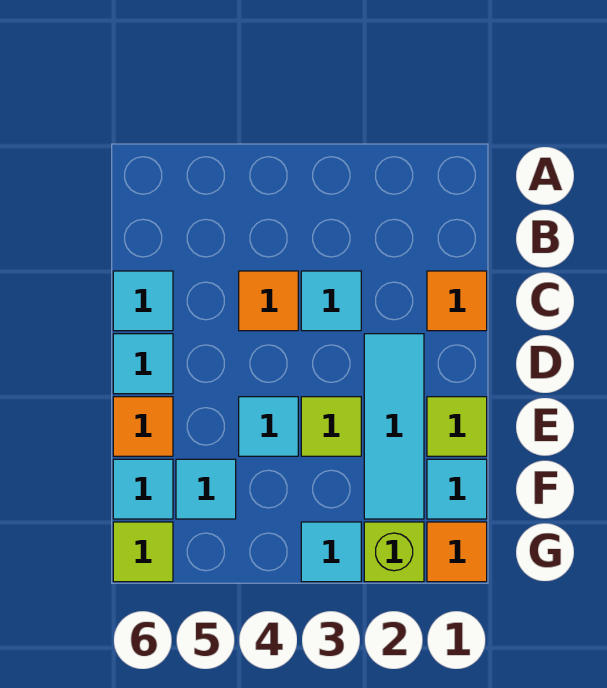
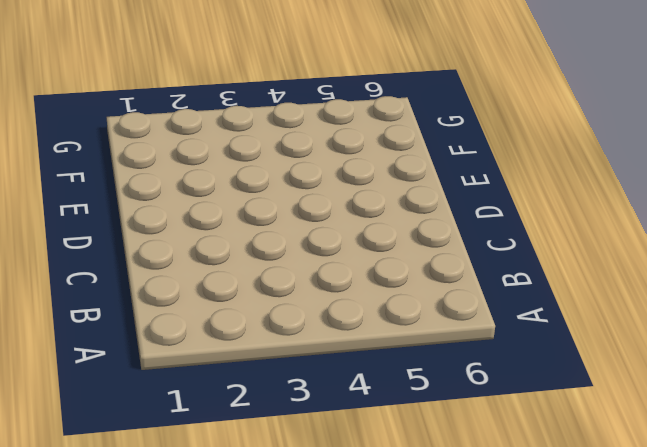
none -> orange 1x1 tile [427,271,487,331]
none -> cyan 1x1 tile [301,271,361,331]
none -> orange 1x1 tile [239,271,298,331]

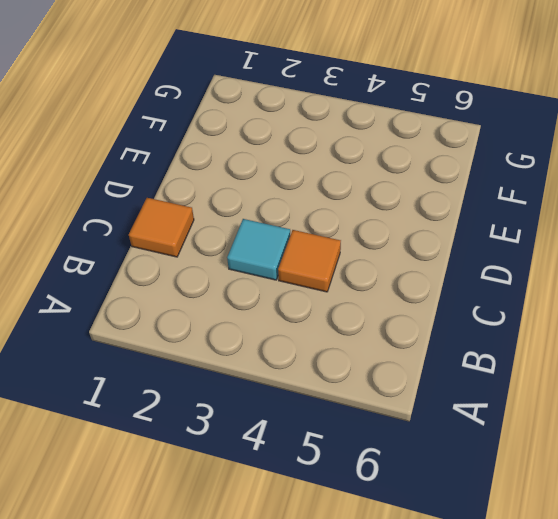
none -> cyan 1x1 tile [113,271,173,331]
none -> cyan 1x3 tile [364,334,424,519]
none -> cyan 1x1 tile [113,334,173,394]

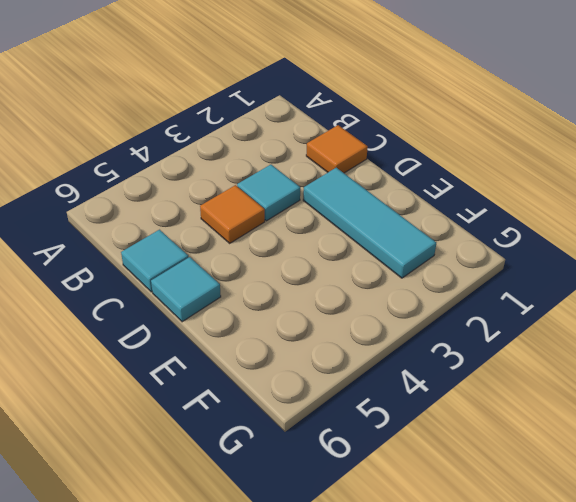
none -> lime 1x1 tile [427,397,487,456]
none -> lime 1x1 tile [301,397,361,456]
none -> cyan 1x1 tile [239,397,298,456]

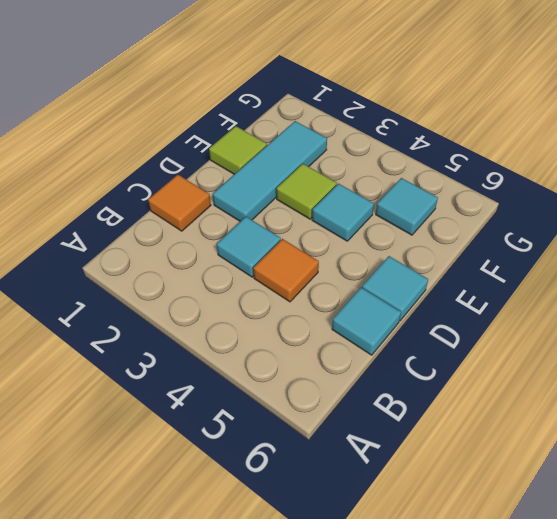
none -> orange 1x1 tile [113,397,173,456]
none -> cyan 1x1 tile [427,459,487,519]
none -> cyan 1x1 tile [113,459,173,519]

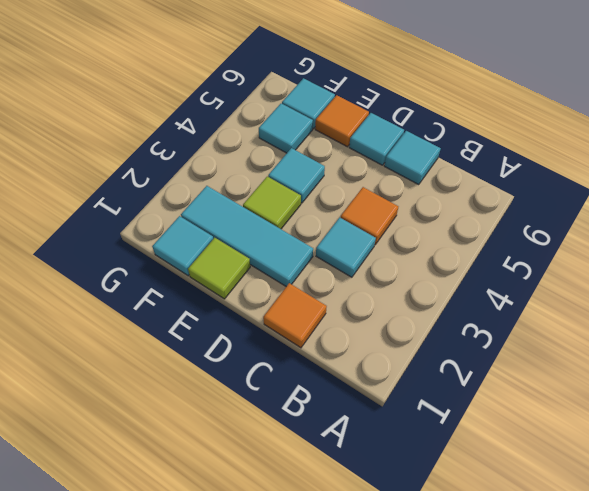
none -> orange 1x1 tile [427,522,487,582]
none -> lime 1x1 brick [364,522,424,582]
none -> cyan 1x1 tile [301,522,361,582]

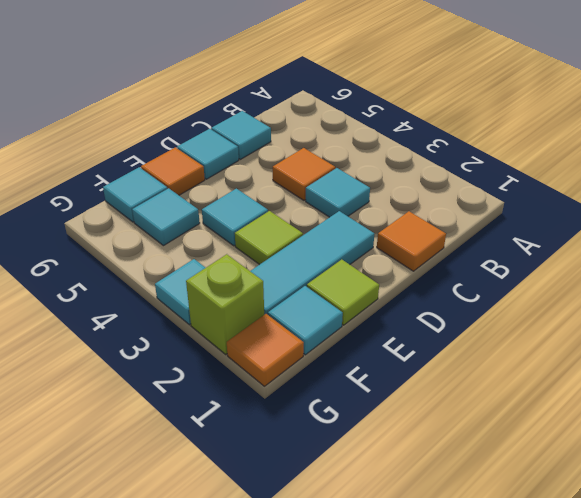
none -> lime 1x1 tile [113,522,173,582]

